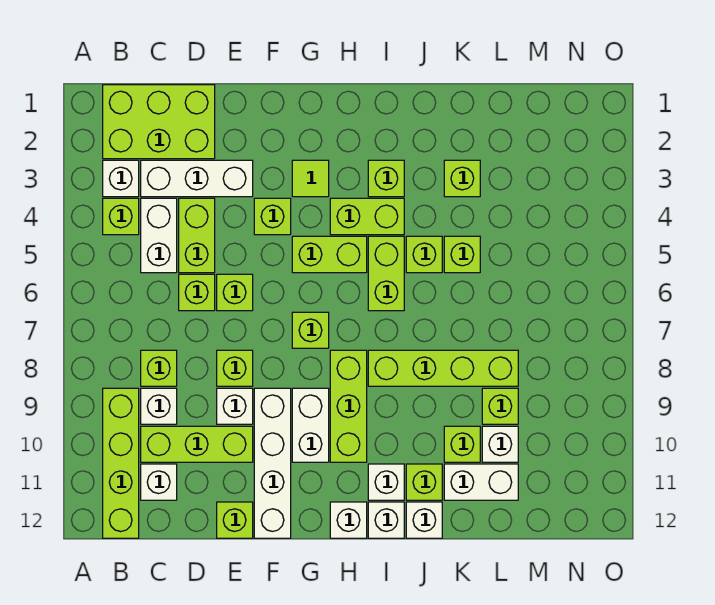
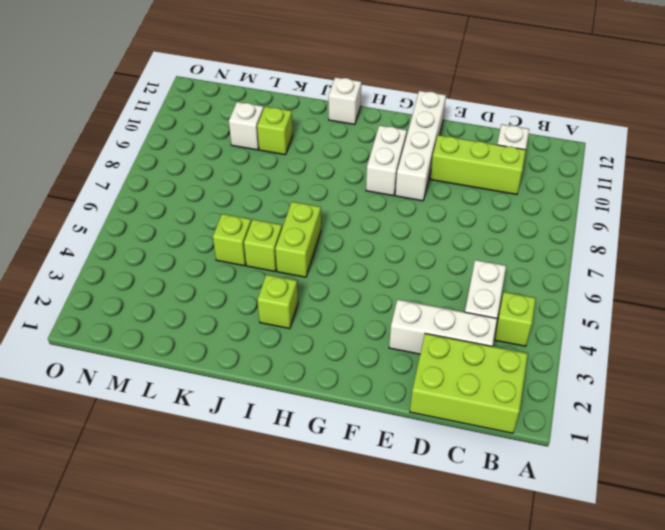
none -> white 1x1 brick [103,160,139,197]
none -> lime 1x4 brick [103,388,139,538]
none -> lime 1x1 brick [141,350,177,386]
none -> white 1x1 brick [141,388,177,424]

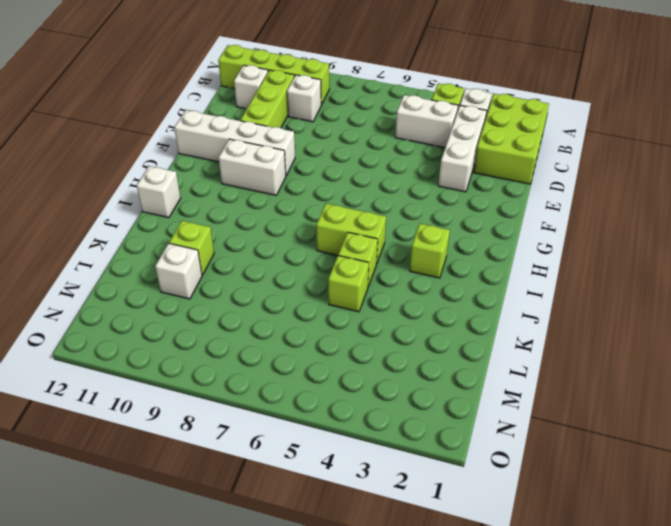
none -> lime 1x1 brick [141,350,177,386]
none -> lime 1x2 brick [179,198,215,273]
none -> lime 1x1 brick [179,274,215,311]
none -> lime 1x1 brick [217,274,253,311]

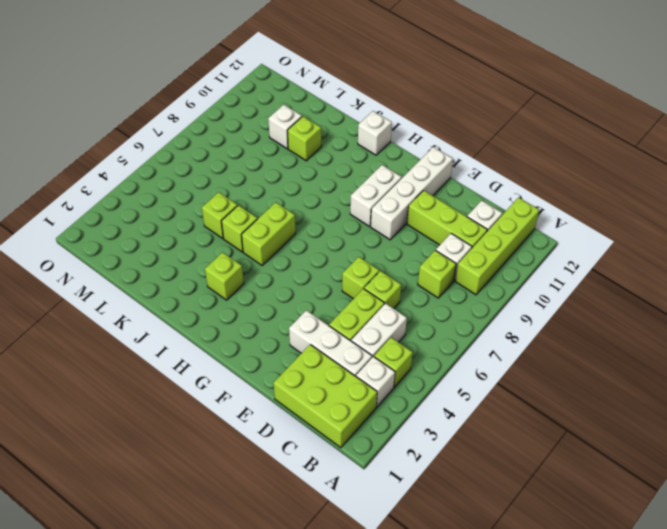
none -> lime 1x1 brick [217,350,253,386]
none -> white 1x1 brick [217,388,253,424]
none -> lime 1x1 brick [217,502,253,538]
none -> lime 1x1 brick [254,198,291,235]

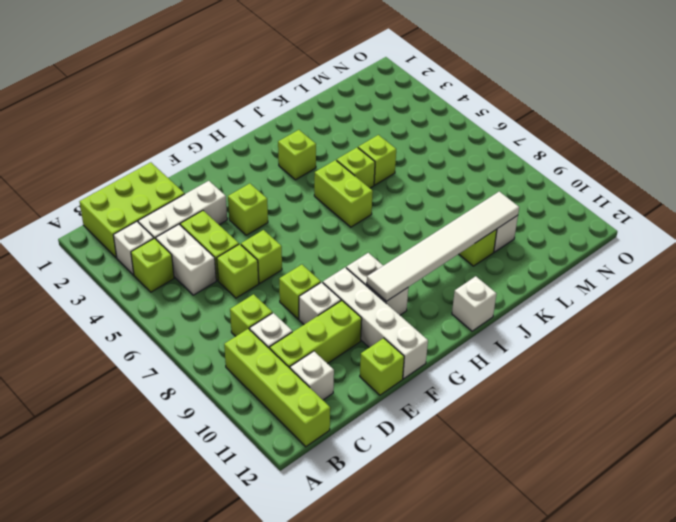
white 1x6 tile [367,192,519,301] -> none
none -> lime 1x1 tile [292,160,329,197]
none -> lime 1x2 brick [292,236,367,273]
none -> lime 1x1 brick [292,312,329,348]
none -> lime 1x2 brick [330,198,404,235]

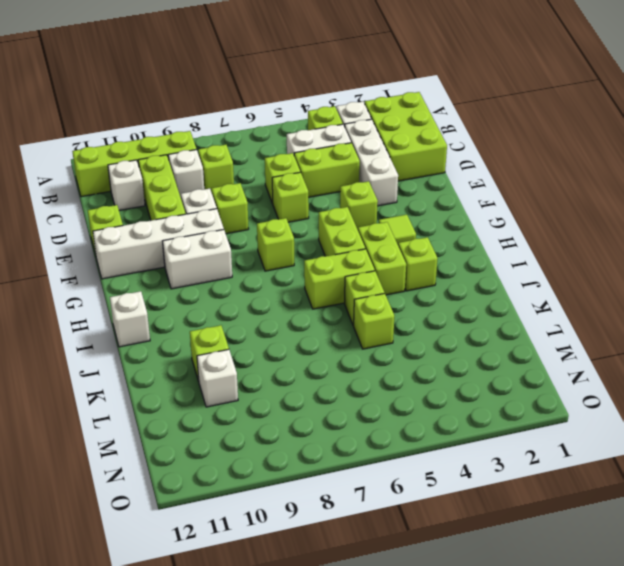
none -> lime 1x3 brick [330,350,367,462]
none -> white 1x1 brick [330,502,367,538]
none -> lime 1x4 brick [368,350,518,386]
none -> white 1x1 brick [368,464,404,500]

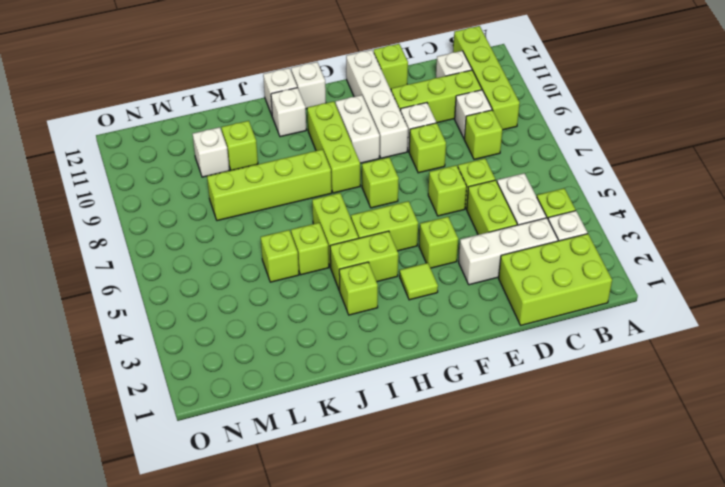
none -> lime 1x1 brick [406,464,442,500]
none -> white 1x1 brick [406,502,442,538]
none -> lime 1x1 brick [444,160,480,197]
none -> white 1x2 brick [444,464,518,500]

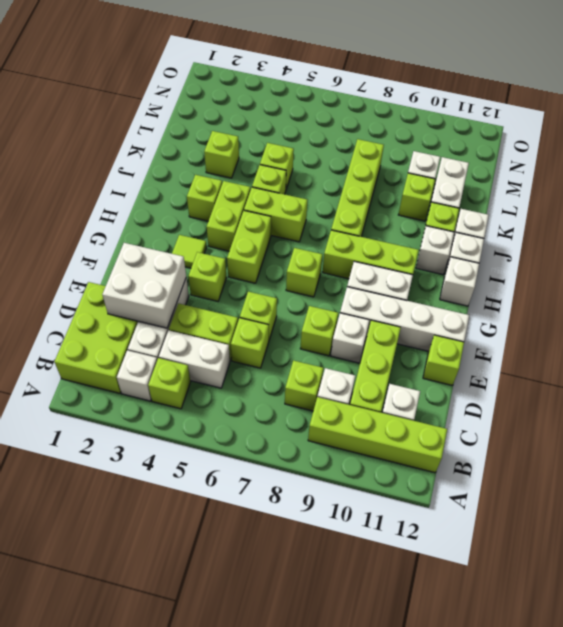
white 2x2 brick [102,243,186,328] -> none
none -> lime 1x1 brick [482,388,518,424]

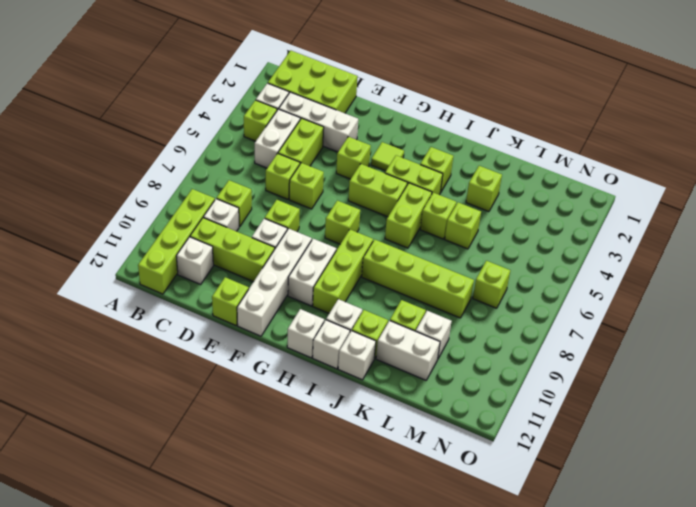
lime 1x1 brick [473,261,510,308] -> lime 1x1 brick moved to [482,388,518,424]

